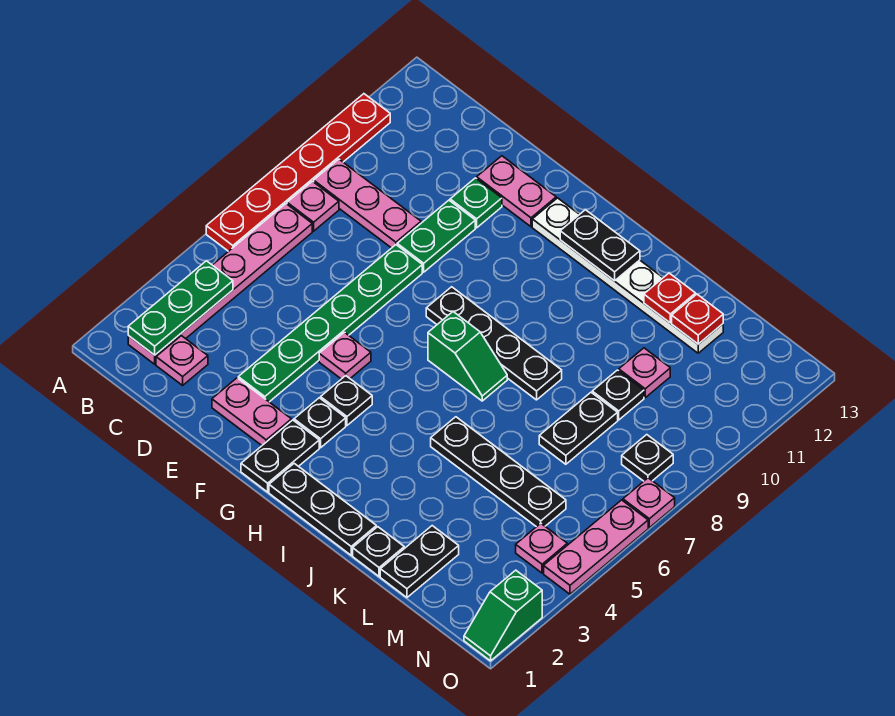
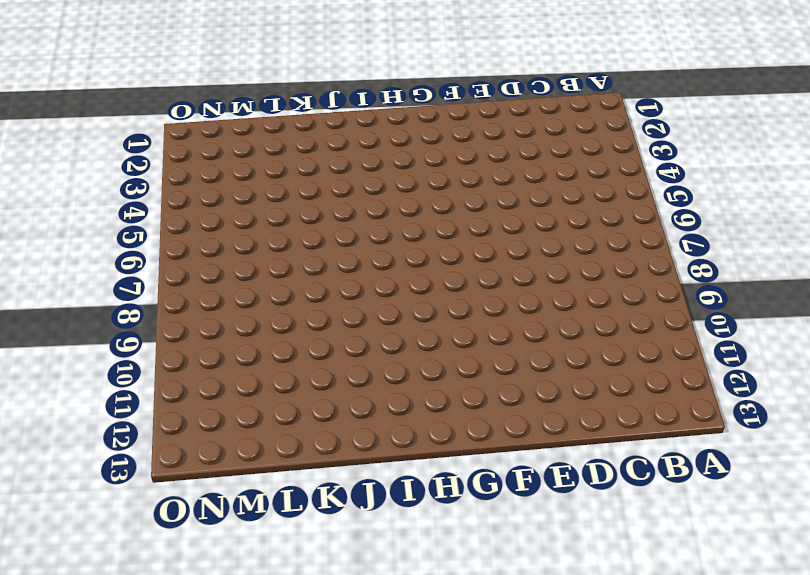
none -> red 1x6 plate [206,94,390,251]
none -> pink 1x6 plate [128,204,312,364]
none -> pink 1x1 plate [287,181,339,231]
none -> pink 1x3 plate [314,159,421,248]

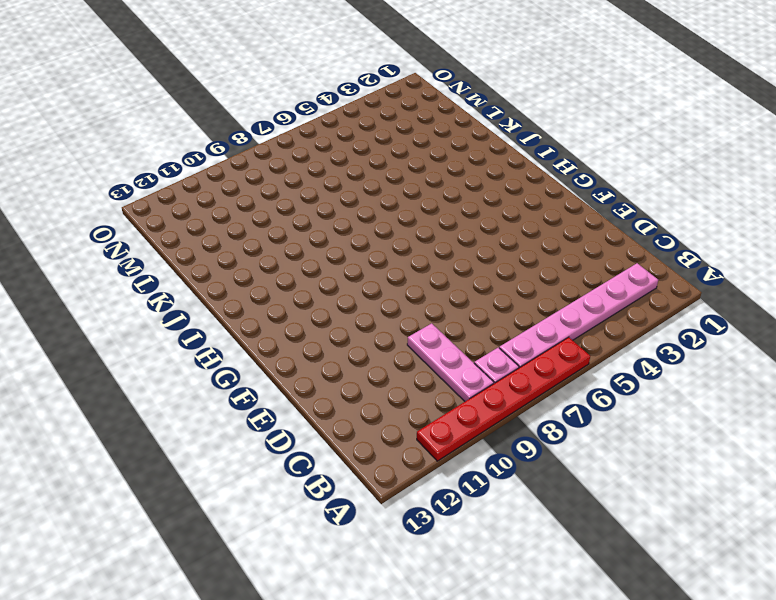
none -> pink 1x1 plate [156,336,208,385]
none -> pink 1x2 plate [212,378,291,445]
none -> green 1x6 plate [238,245,422,402]
none -> green 1x2 plate [397,200,475,272]

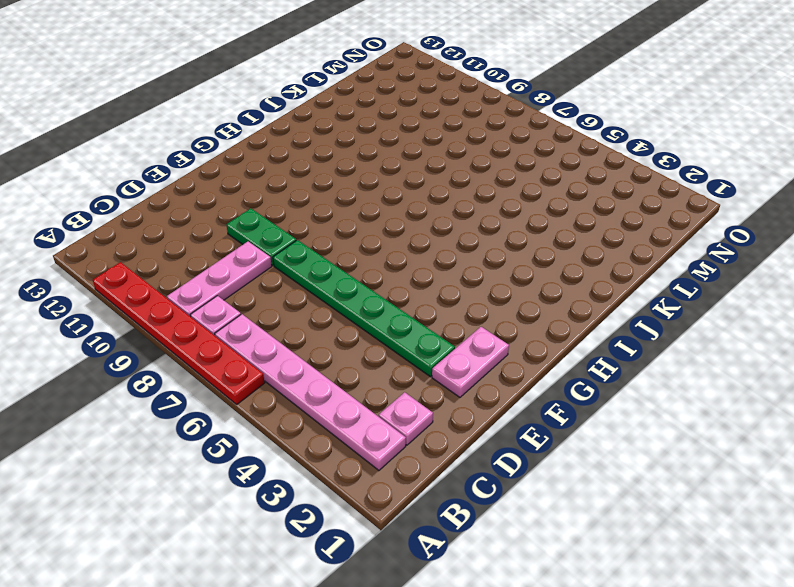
none -> green 1x1 plate [450,178,502,228]
none -> pink 1x2 plate [477,156,556,227]
none -> pink 1x1 plate [319,332,371,379]
none -> black 1x2 plate [241,420,319,492]

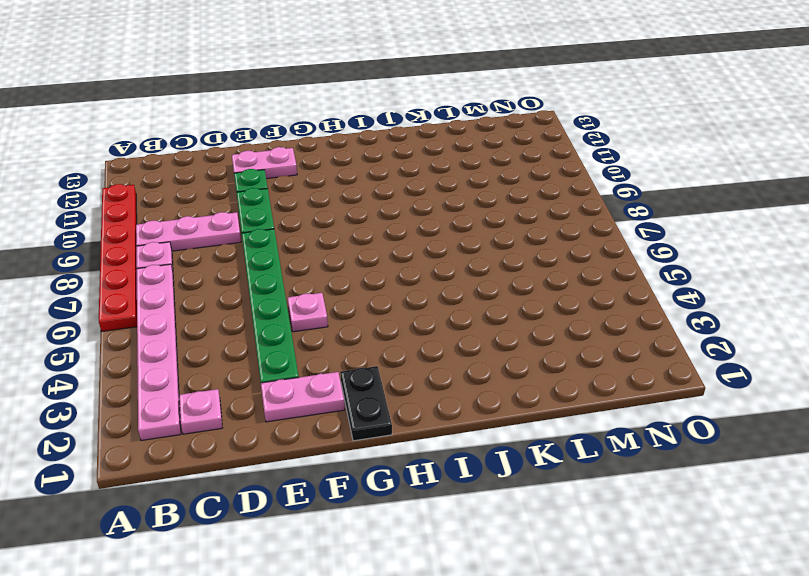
none -> black 1x1 plate [294,398,346,448]
none -> black 1x1 plate [321,376,372,425]
none -> black 1x4 plate [426,287,562,400]
none -> white 1x6 plate [532,198,723,353]

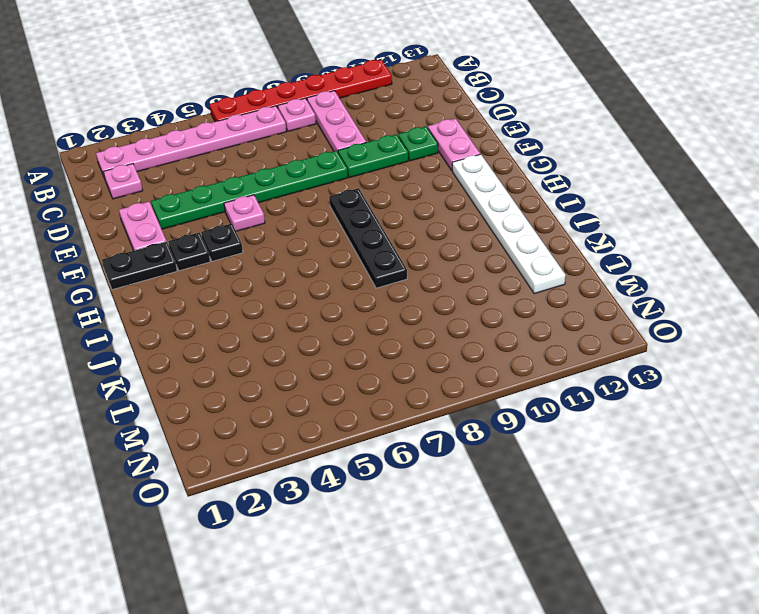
none -> black 1x3 plate [269,463,376,555]
none -> green 1x2 slope [428,312,507,401]
none -> black 1x4 plate [431,417,566,527]
none -> black 1x1 plate [353,527,404,576]

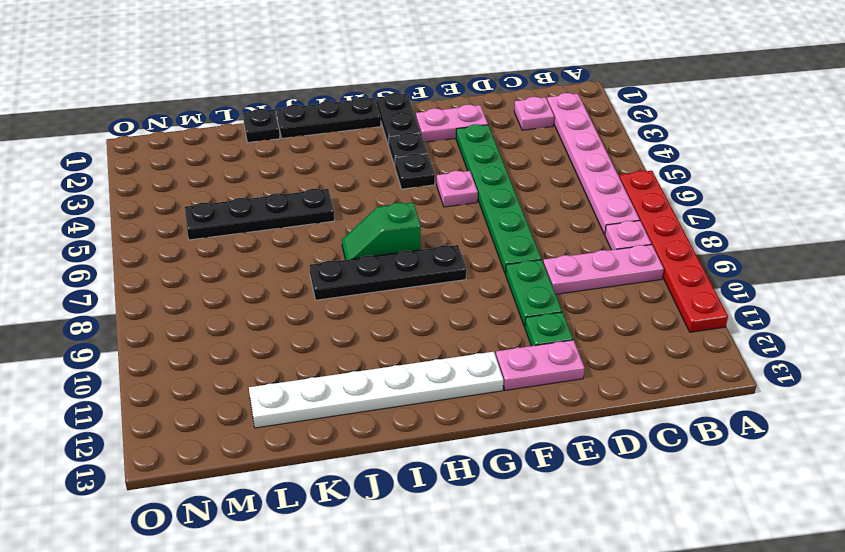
none -> black 1x2 plate [380,526,459,597]
none -> black 1x2 plate [539,393,618,464]
none -> black 1x1 plate [592,370,644,420]
none -> pink 1x1 plate [619,348,670,398]

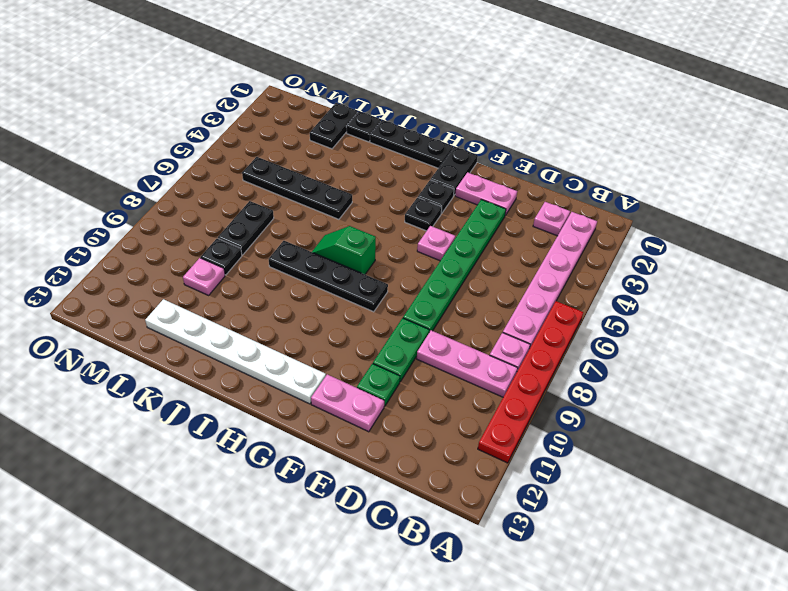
none -> pink 1x1 plate [516,523,567,573]
none -> black 1x1 plate [622,435,673,481]
none -> green 1x2 slope [464,570,542,661]
none -> pink 1x3 plate [544,500,648,594]

